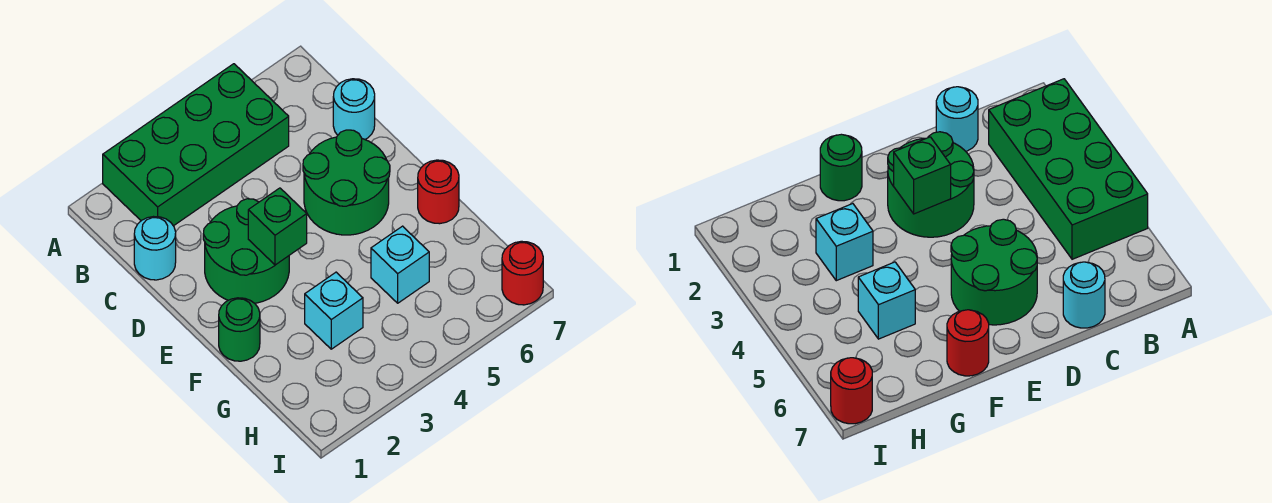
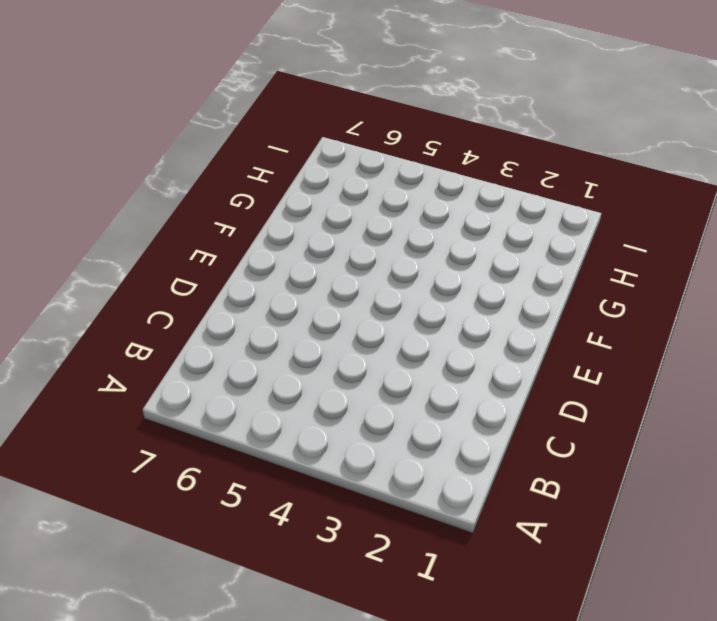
none -> green 2x4 brick [103,64,289,226]
none -> cyan 1x1 round brick [134,217,176,280]

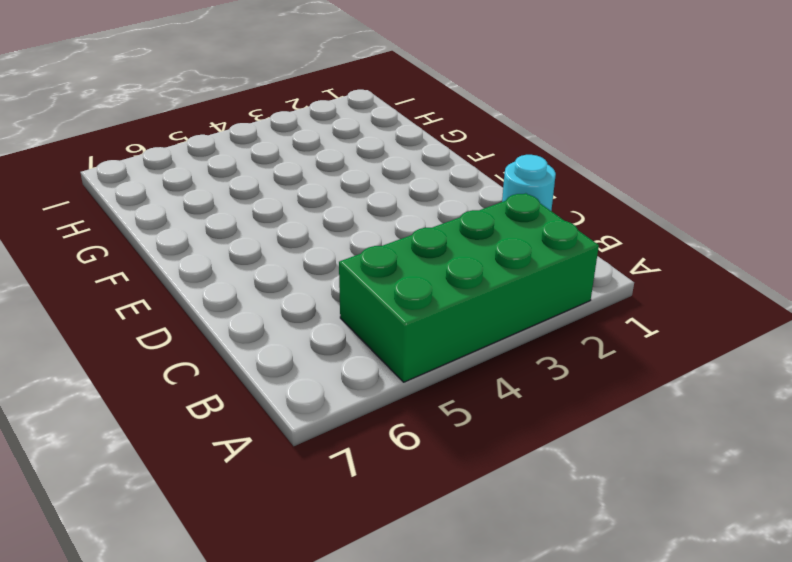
none -> cyan 1x1 round brick [333,79,375,139]
none -> green 2x2 round brick [203,199,289,303]

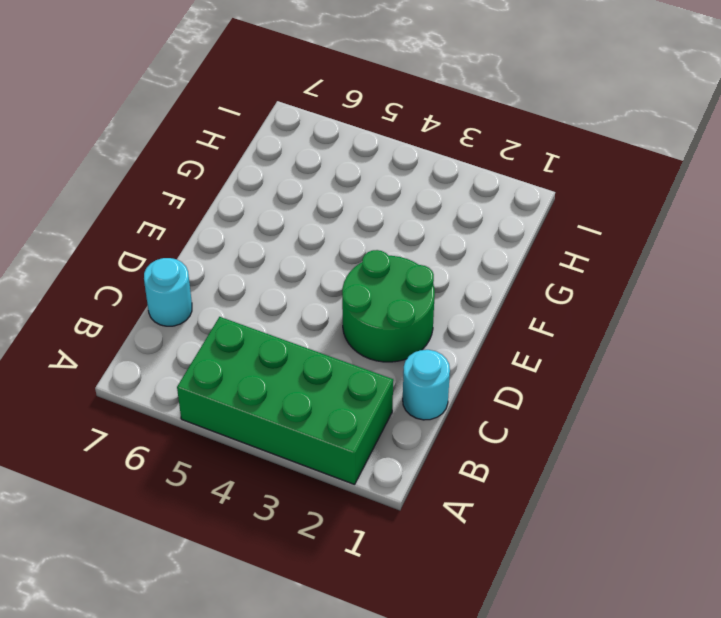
none -> green 2x2 round brick [303,130,390,235]
none -> green 1x1 round brick [219,298,260,361]

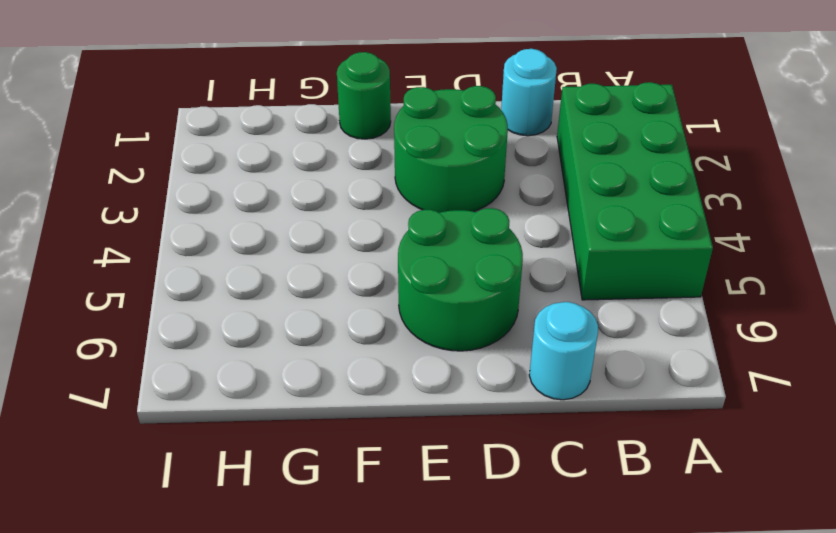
none -> red 1x1 round brick [418,160,459,224]
none -> cyan 1x1 brick [305,272,363,349]

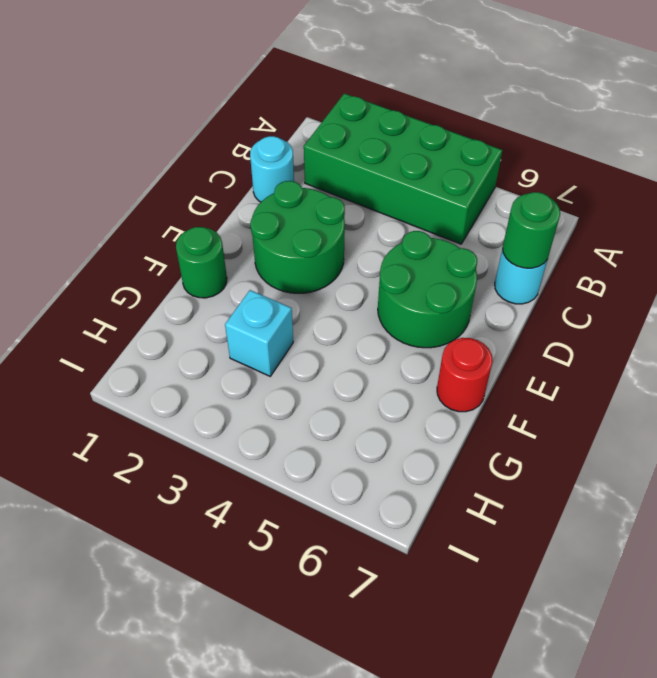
green 1x1 round brick [503,192,560,268] -> none
none -> cyan 1x1 brick [371,226,429,303]
none -> red 1x1 round brick [502,241,543,305]

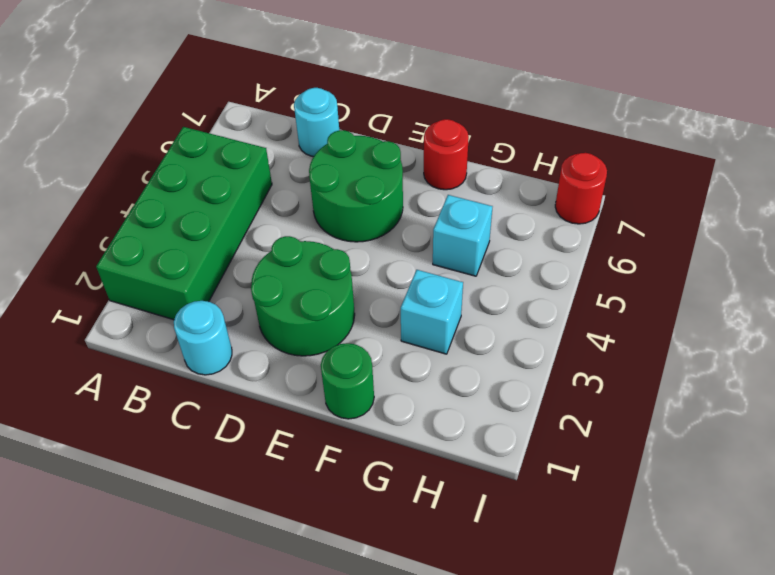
none -> green 1x1 brick [248,188,307,265]

